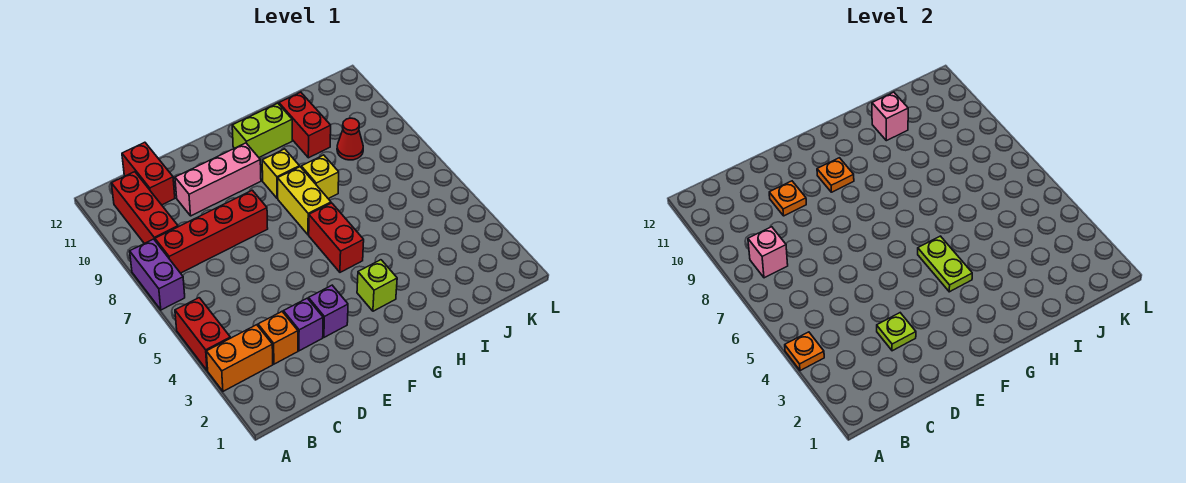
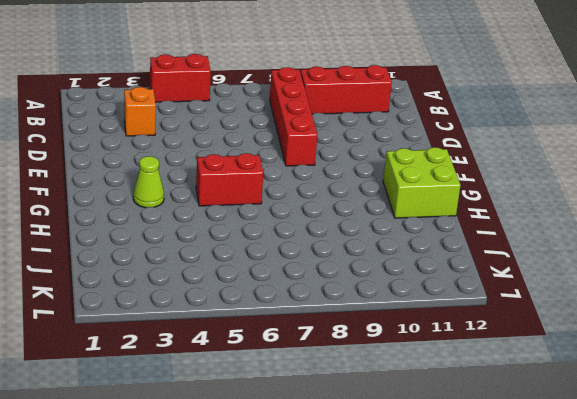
lime 1x1 cone [133,156,164,208] -> lime 1x1 brick [357,260,397,311]
lime 2x2 brick [383,147,461,218] -> lime 1x2 brick [232,103,292,157]
none -> orange 1x2 brick [206,325,273,391]
none -> purple 1x2 brick [130,239,185,310]
none -> red 1x2 brick [122,142,175,205]

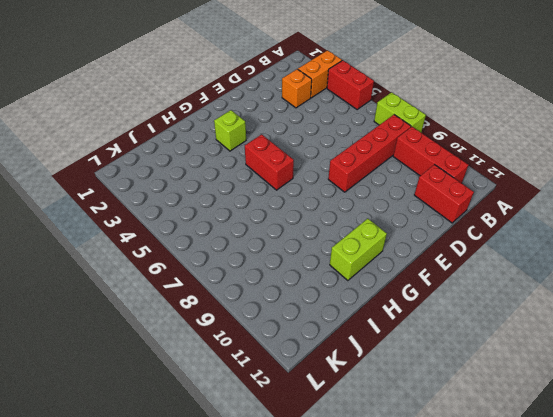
lime 1x2 brick [374,92,426,132] -> purple 1x2 brick [130,239,185,310]
none -> purple 1x1 brick [283,298,323,351]
none -> pink 1x3 brick [175,143,261,216]
none -> purple 1x1 brick [309,285,348,337]

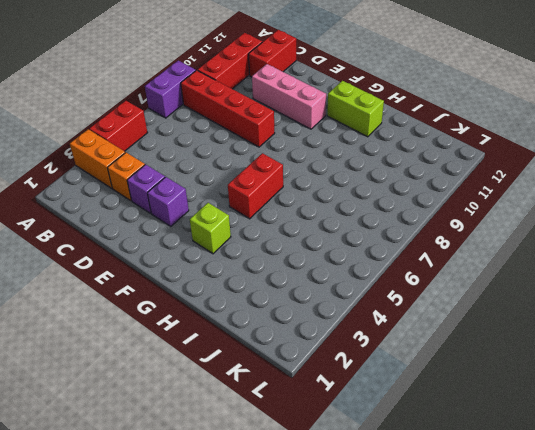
none -> yellow 1x2 brick [278,167,331,235]
none -> yellow 1x1 brick [262,149,299,199]
none -> yellow 1x1 brick [301,155,339,199]

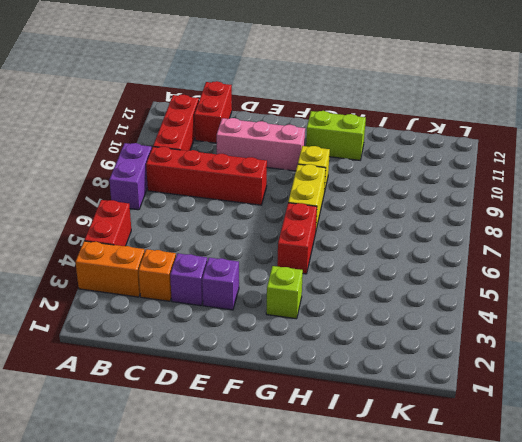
none -> yellow 1x1 brick [301,155,339,199]
none -> red 1x2 brick [279,92,331,158]
none -> red 1x1 cone [337,118,363,160]

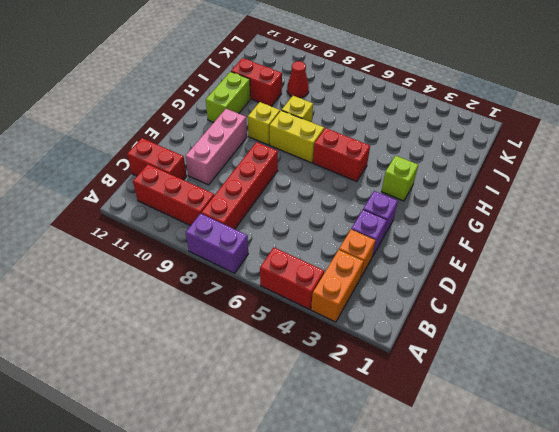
none -> orange 1x1 plate [785,332,824,371]
none -> pink 1x1 brick [748,227,788,278]
none -> lime 1x1 plate [877,313,916,351]

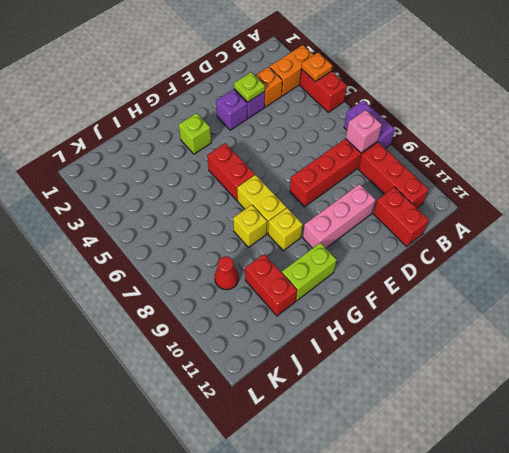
none -> orange 1x1 plate [769,181,806,216]
none -> orange 1x1 plate [817,158,854,192]
none -> lime 1x2 plate [918,236,972,292]

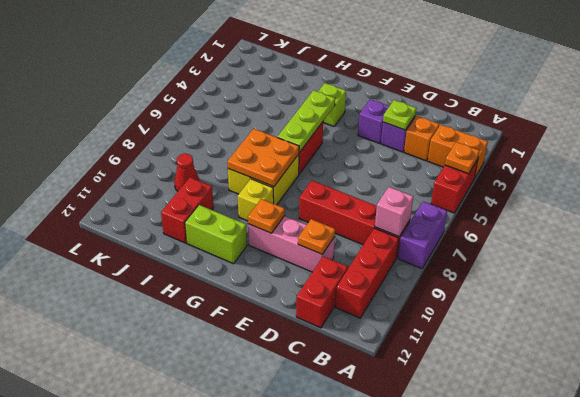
lime 1x3 plate [277,90,335,152] -> lime 1x2 plate [918,236,972,292]
orange 2x2 plate [227,129,299,187] -> none
none -> pink 1x1 brick [872,92,908,141]

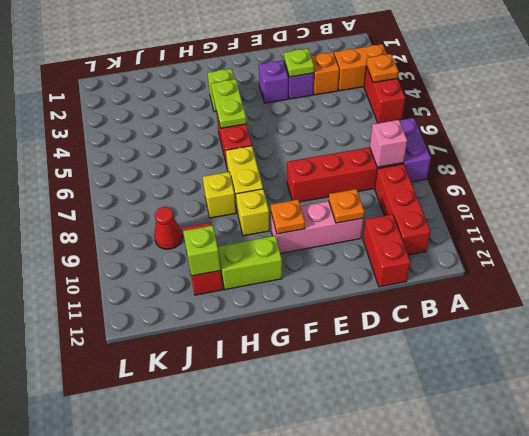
lime 1x1 brick [183,225,221,276] -> pink 1x1 brick [872,92,908,141]

